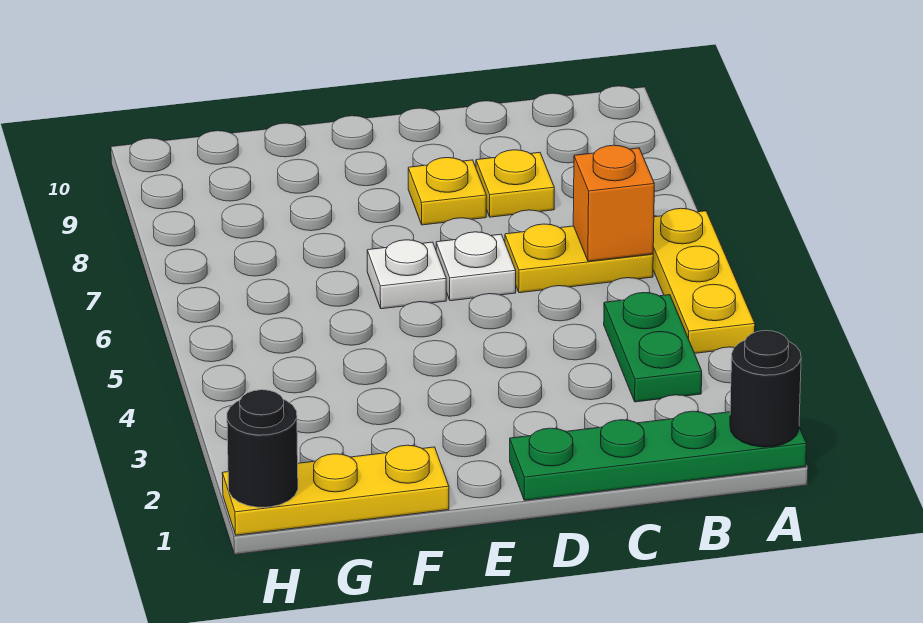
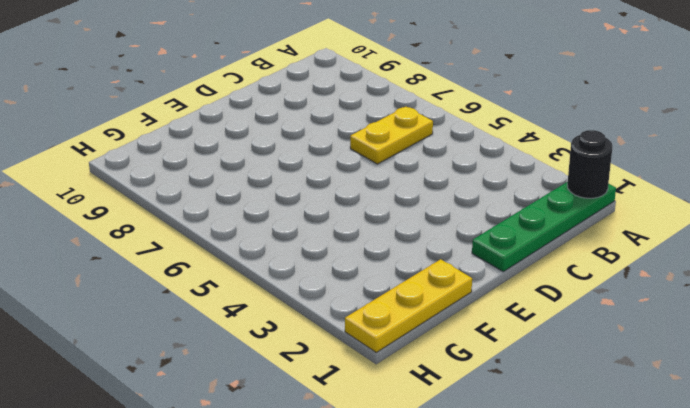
none -> yellow 1x3 plate [653,208,755,353]
none -> green 1x2 plate [604,293,702,402]
none -> yellow 1x1 plate [476,150,554,217]

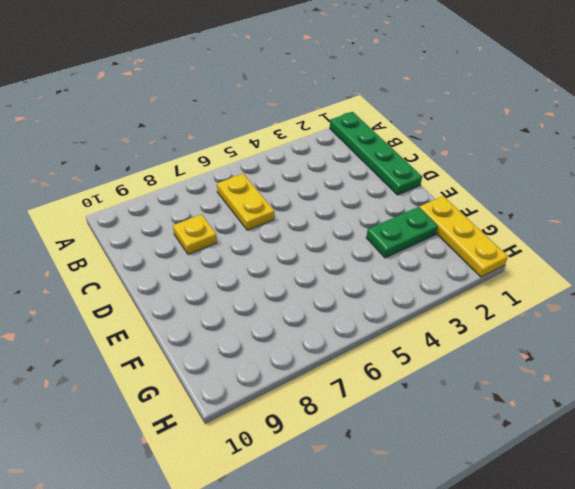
green 1x2 plate [366,207,438,258] -> green 1x2 plate moved to [604,293,702,402]
none -> yellow 1x3 plate [653,208,755,353]
none -> white 1x1 plate [436,232,516,301]
none -> yellow 1x1 plate [408,158,486,225]

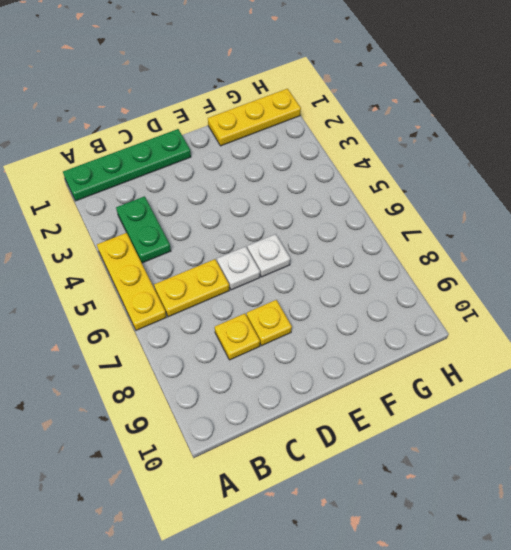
none -> black 1x1 round brick [730,331,801,447]
none -> orange 1x1 brick [573,145,654,261]
none -> black 1x1 round brick [227,390,298,507]

